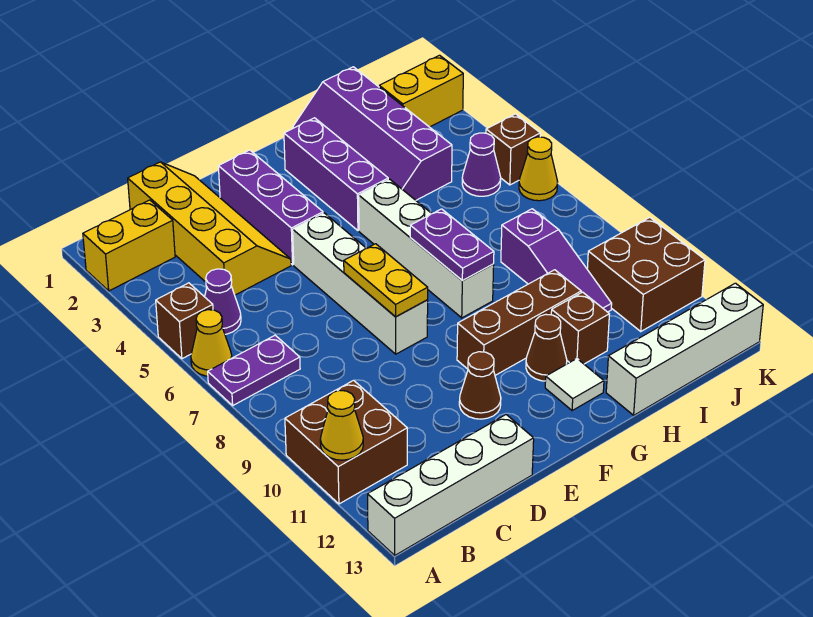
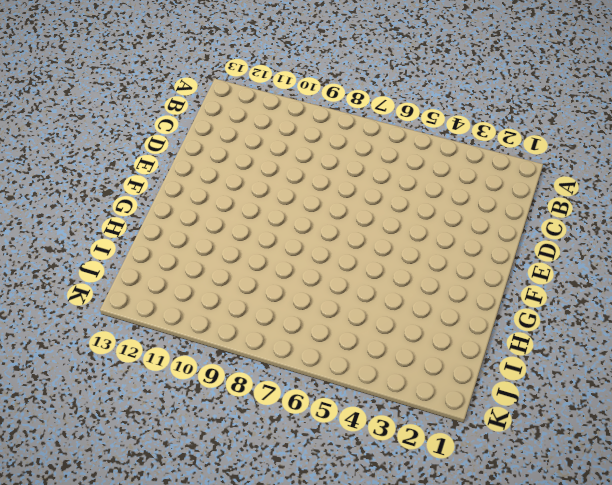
none -> yellow 1x2 brick [83,200,175,291]
none -> brown 1x1 brick [156,283,213,359]
none -> yellow 1x1 cone [191,310,232,376]

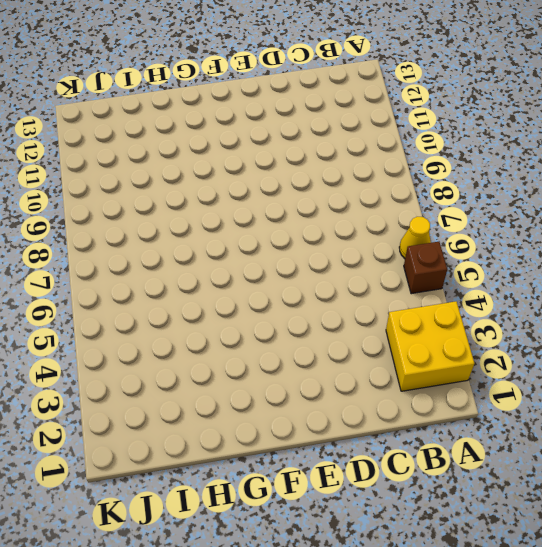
yellow 2x2 brick [386,301,474,391] -> yellow 1x2 brick [83,200,175,291]
none -> purple 1x2 plate [208,335,300,405]
none -> brown 2x2 brick [285,380,407,504]
none -> white 1x4 brick [368,415,534,555]

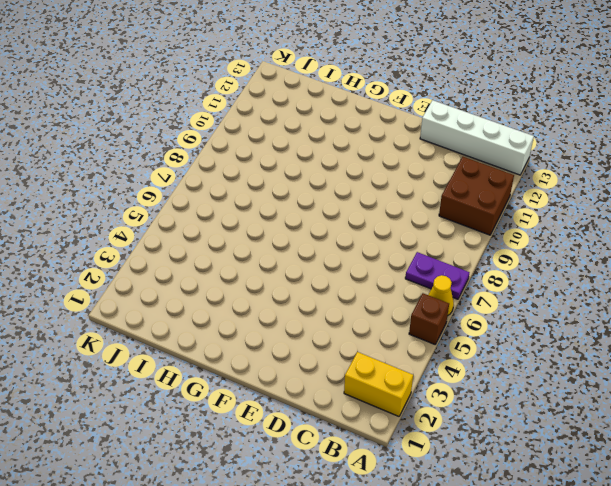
none -> purple 1x1 cone [205,269,241,334]
none -> yellow 2x4 slope [128,162,291,295]
none -> purple 1x3 brick [218,150,323,265]

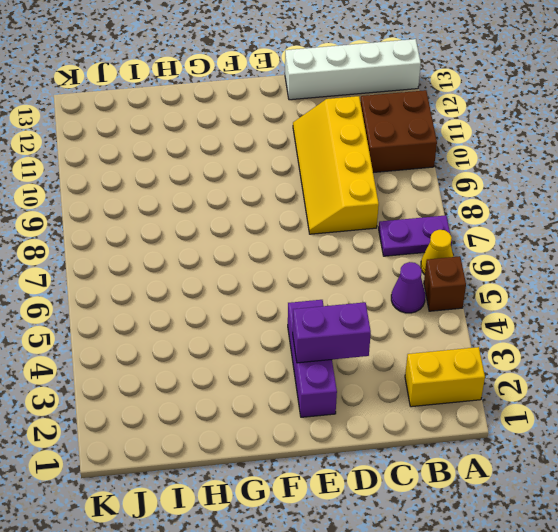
yellow 2x4 slope [293,96,379,234] -> yellow 2x4 slope moved to [128,162,291,295]
purple 1x2 brick [293,302,371,363] -> none
none -> white 1x4 brick [293,213,428,354]
none -> brown 1x1 cone [459,352,501,419]
none -> brown 1x3 brick [457,270,581,375]

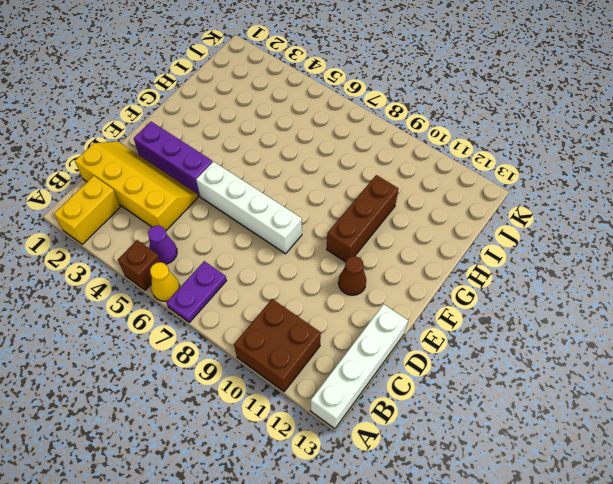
none -> purple 1x3 brick [284,118,388,231]
none -> white 1x4 brick [359,179,494,318]
none -> brown 1x1 cone [526,314,567,381]

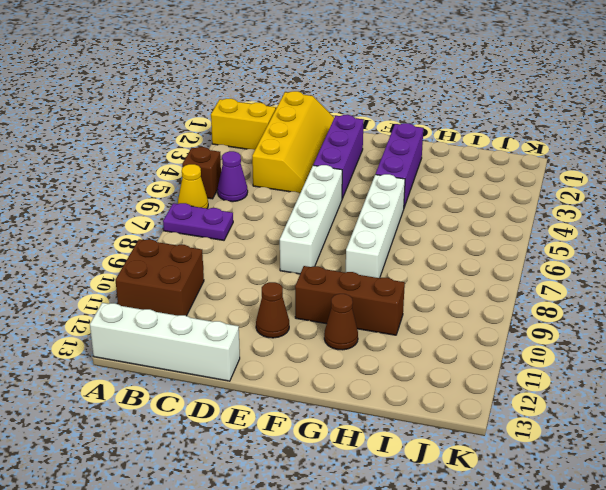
none -> white 1x1 tile [545,359,604,411]
none -> purple 2x4 slope [293,67,452,200]
none -> brown 1x1 brick [551,292,609,364]

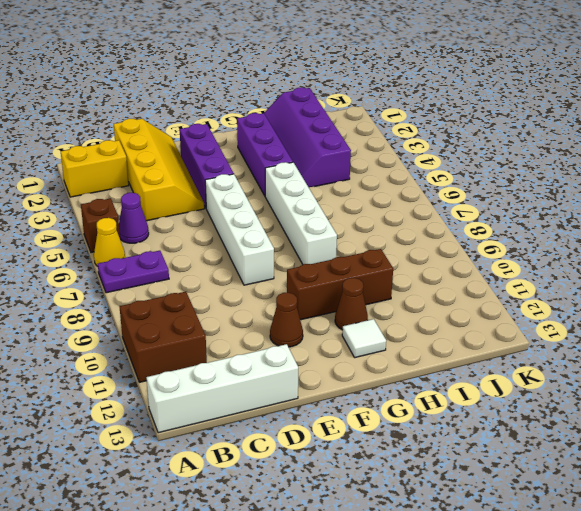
none -> brown 1x1 brick [551,292,609,364]
none -> white 1x4 brick [606,283,763,415]
none -> purple 1x3 slope [501,209,612,312]

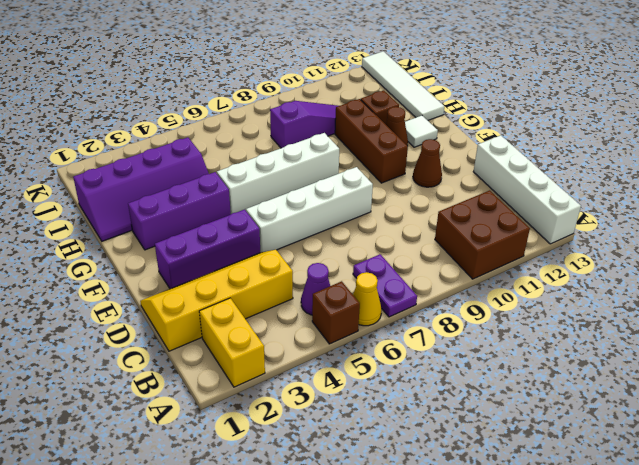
white 1x4 tile [362,51,444,120] -> white 1x4 brick [606,283,763,415]
none -> yellow 1x2 brick [379,55,463,127]
none -> purple 1x1 cone [462,133,501,196]
none -> brown 2x2 brick [587,217,705,331]

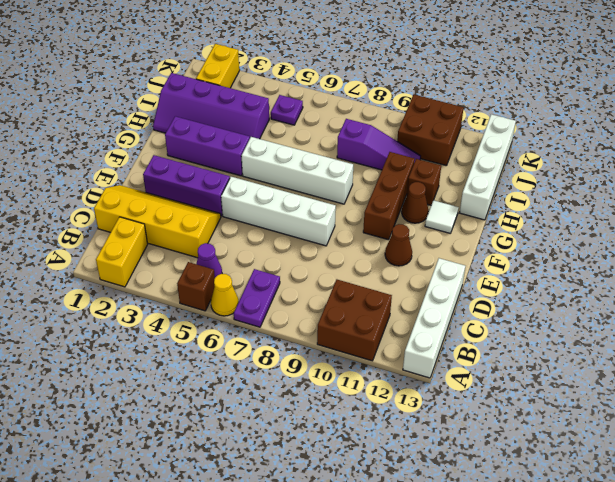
purple 1x1 plate [271,95,303,125] -> purple 1x1 cone [462,133,501,196]
none -> brown 1x1 brick [486,114,540,185]
none -> yellow 1x1 cone [519,137,558,201]
none -> yellow 1x1 cone [320,390,363,460]

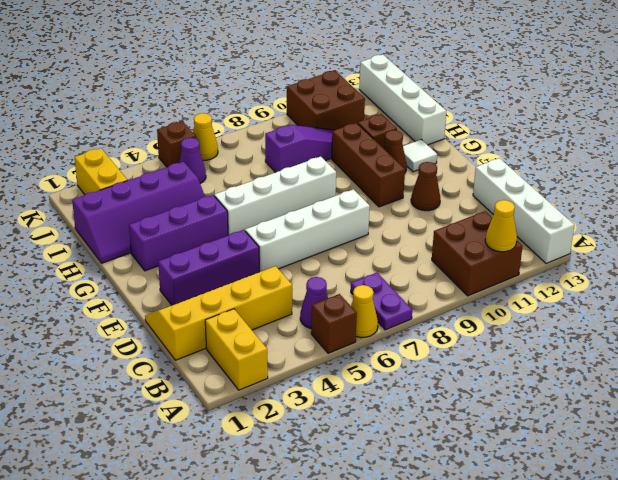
none -> yellow 1x2 plate [344,244,428,317]
none -> purple 1x2 plate [410,209,494,280]

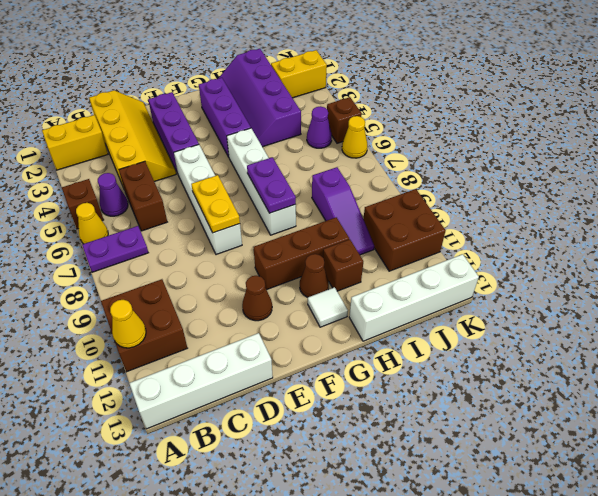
brown 1x2 brick [119,161,167,231] -> none

